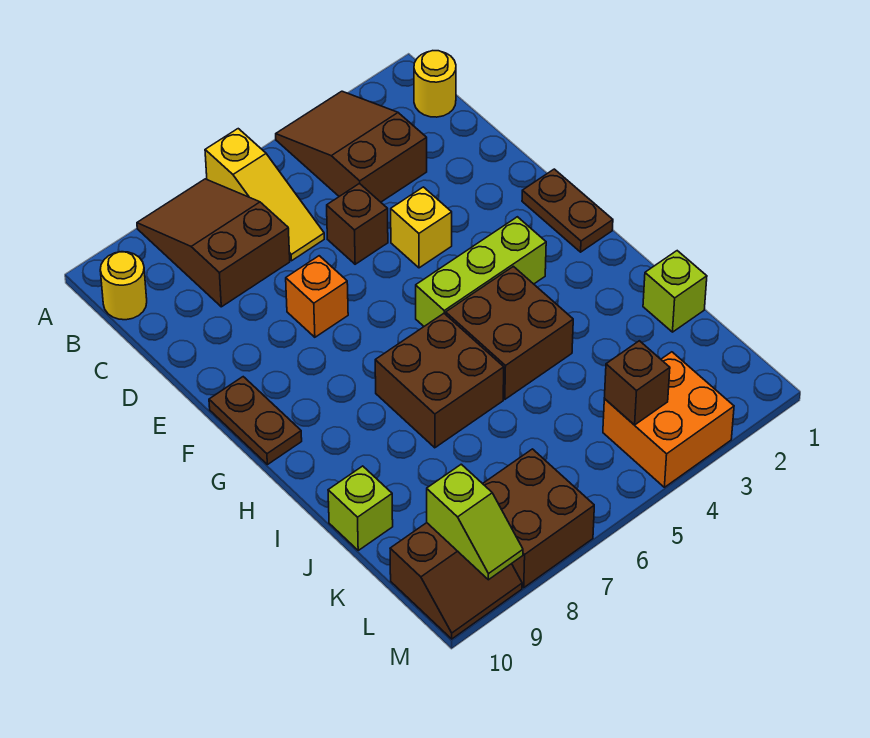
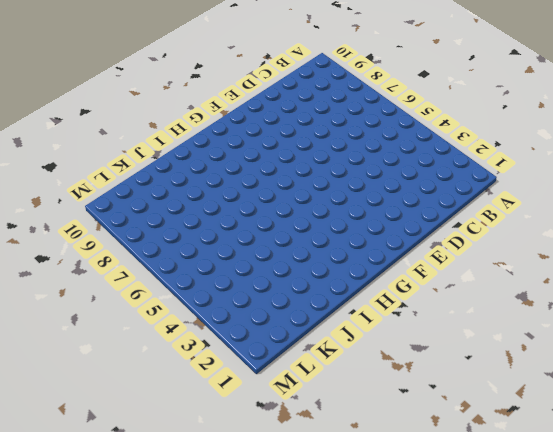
none -> brown 2x3 slope [276,91,427,202]
none -> yellow 1x3 slope [205,129,324,261]
none -> brown 2x3 slope [137,179,290,307]

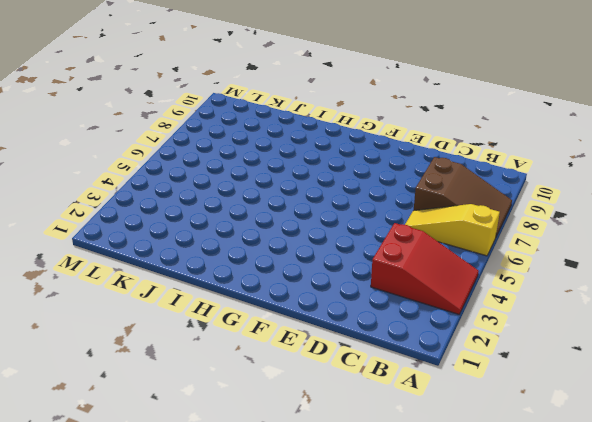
red 2x3 slope [371,223,479,314] -> brown 2x3 slope [276,91,427,202]
none -> yellow 1x1 round brick [414,51,456,117]
none -> yellow 1x1 round brick [100,252,147,320]
none -> brown 1x1 brick [327,183,388,264]

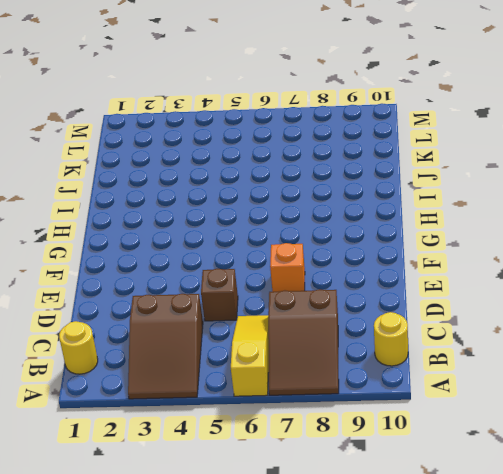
none -> yellow 1x1 brick [391,187,452,268]
none -> brown 1x2 plate [522,169,613,252]
none -> brown 1x2 plate [209,377,302,465]

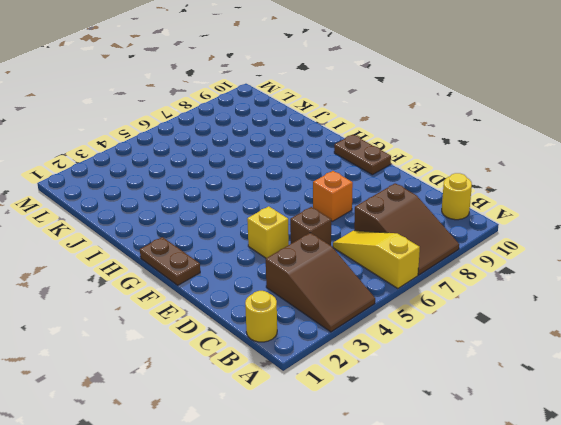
none -> lime 1x3 brick [416,217,546,326]
none -> brown 2x2 brick [446,266,573,399]
none -> brown 2x2 brick [375,313,504,448]

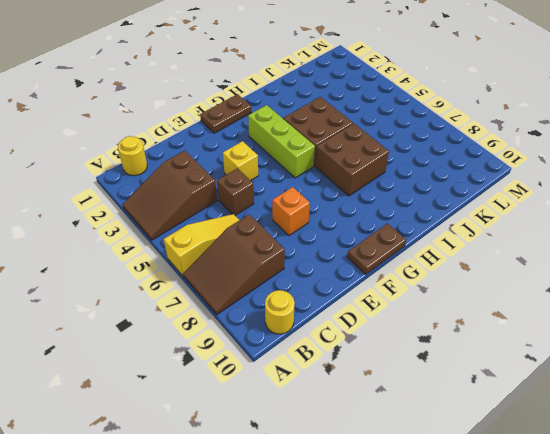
none -> lime 1x1 brick [643,251,707,332]
none -> lime 1x1 brick [328,466,393,550]
none -> orange 2x2 brick [603,352,734,487]

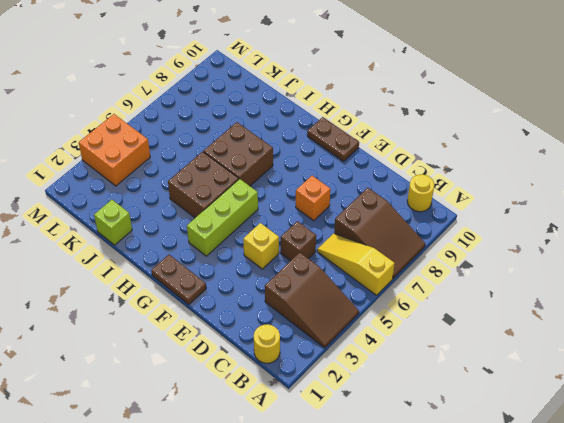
none -> lime 1x1 brick [328,466,393,550]
none -> brown 2x2 brick [483,449,594,588]
none -> brown 2x2 slope [390,523,522,639]

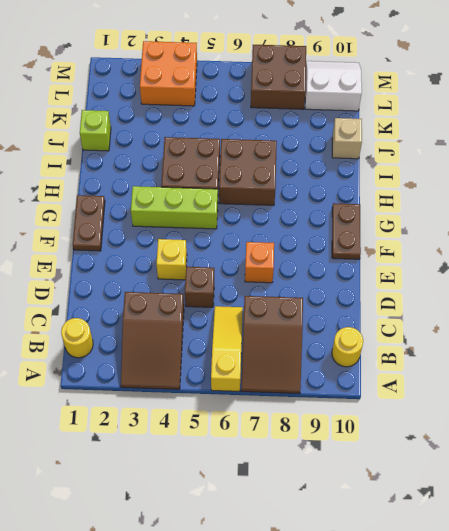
tan 1x1 brick [332,118,362,159] -> lime 1x1 brick [328,466,393,550]
white 2x2 slope [305,61,362,111] -> brown 2x2 slope [390,523,522,639]
none -> brown 1x1 brick [604,341,670,425]
none -> lime 1x2 slope [427,464,523,580]

